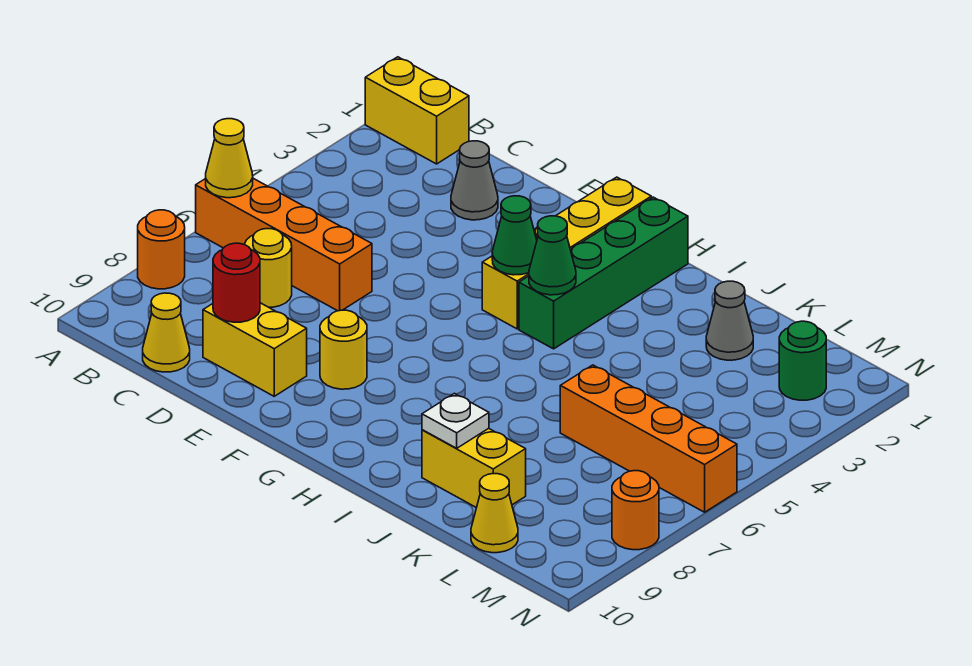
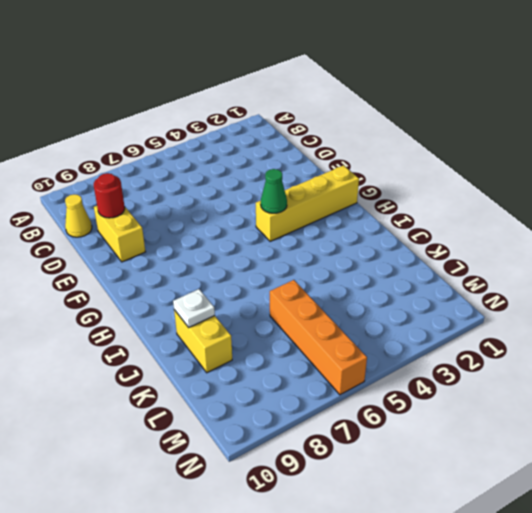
none -> yellow 1x2 brick [365,57,469,164]
none -> orange 1x4 brick [196,178,372,311]
none -> orange 1x1 round brick [138,210,185,289]

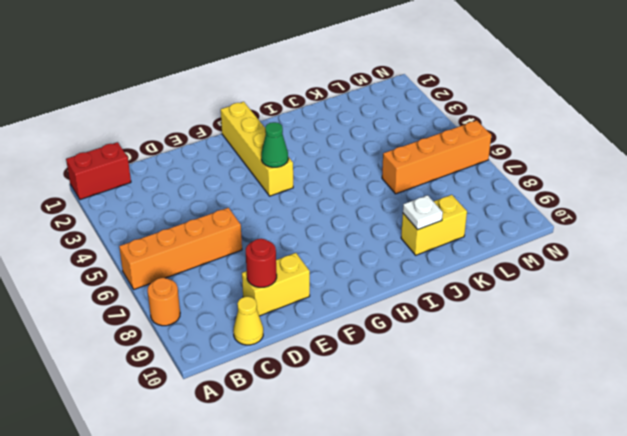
red 1x2 brick [66,142,131,200] -> yellow 1x2 brick [365,57,469,164]
none -> yellow 1x1 round brick [245,229,292,307]
none -> grey 1x1 cone [451,141,498,220]
none -> yellow 1x1 round brick [320,310,367,389]

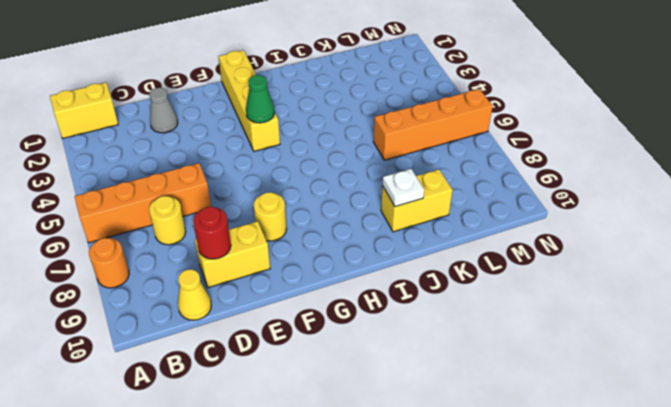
none -> green 1x4 brick [519,197,688,349]
none -> grey 1x1 cone [706,281,753,360]
none -> yellow 1x1 cone [471,474,518,553]

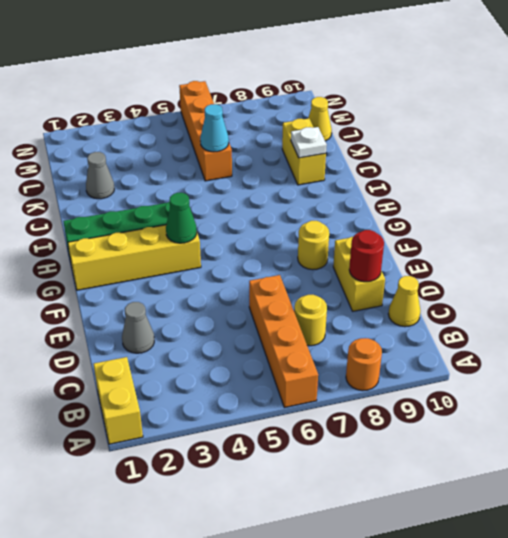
cyan 1x1 cone [200,104,229,152] -> none
none -> green 1x1 round brick [779,321,826,400]
none -> orange 1x1 round brick [612,471,659,550]
none -> yellow 1x1 cone [206,119,253,198]

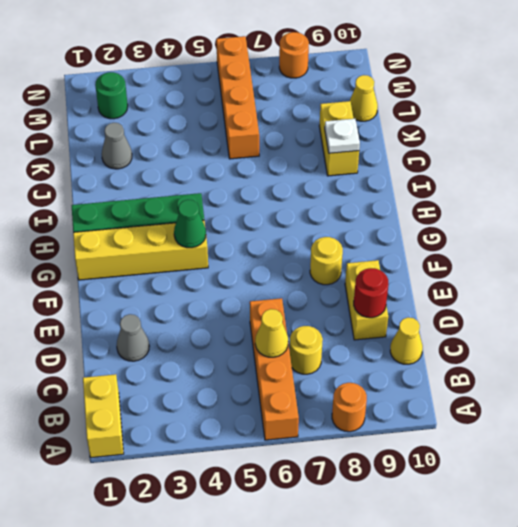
yellow 1x1 cone [255,309,288,357] -> yellow 1x1 cone moved to [206,119,253,198]
none -> green 1x1 cone [529,216,576,295]

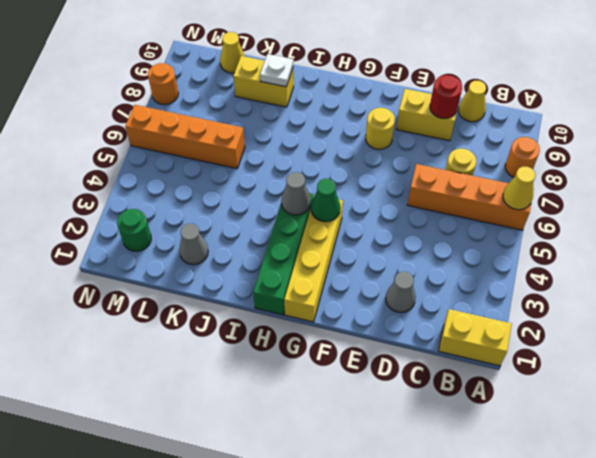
grey 1x1 cone [281,172,311,215] -> green 1x1 cone [529,216,576,295]

